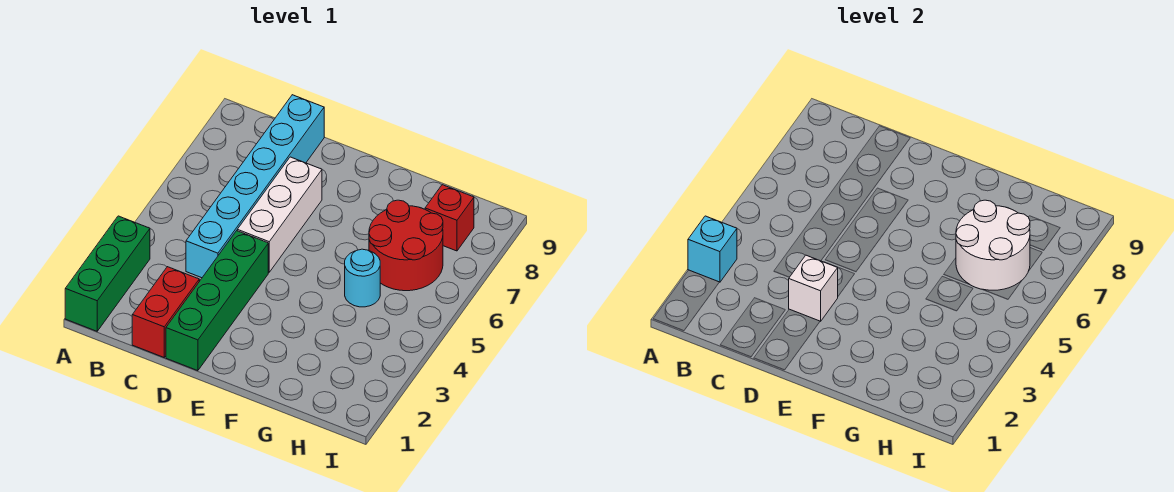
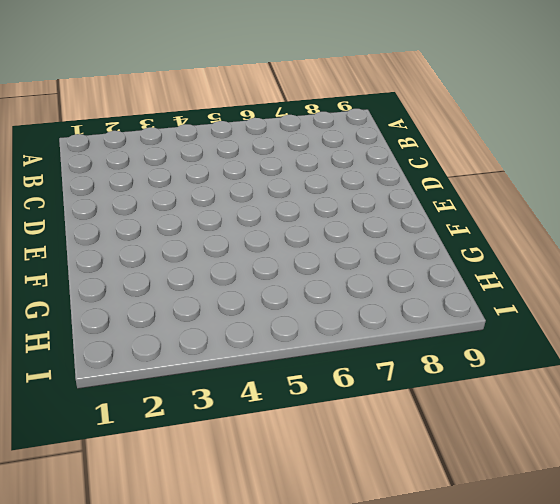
none -> green 1x3 brick [65,216,150,331]
none -> red 1x2 brick [132,267,199,357]

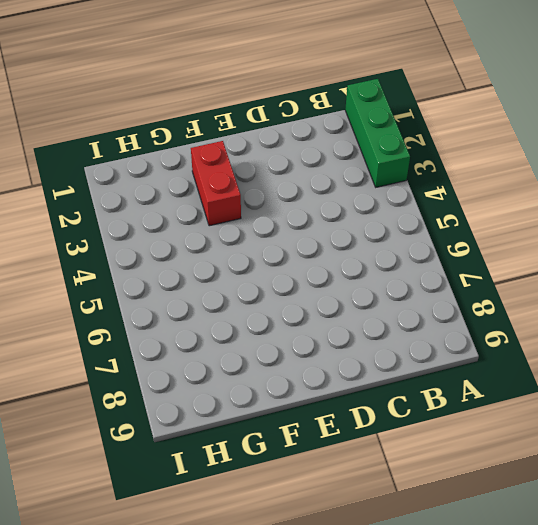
red 1x2 brick [191,141,241,226] -> red 1x2 brick moved to [132,267,199,357]
none -> cyan 1x6 brick [186,95,324,278]
none -> green 1x4 brick [166,231,268,371]

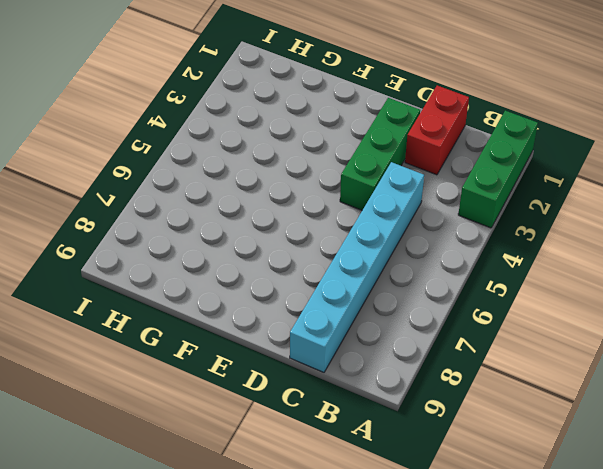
green 1x3 brick [340,98,420,210] -> green 1x4 brick [166,231,268,371]
none -> white 1x3 brick [237,157,322,272]
none -> cyan 1x1 round brick [345,249,380,307]

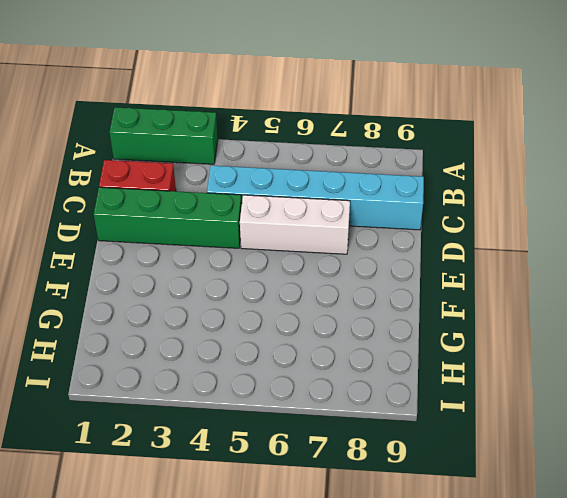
none -> cyan 1x1 round brick [345,249,380,307]
none -> red 2x2 round brick [369,200,443,291]

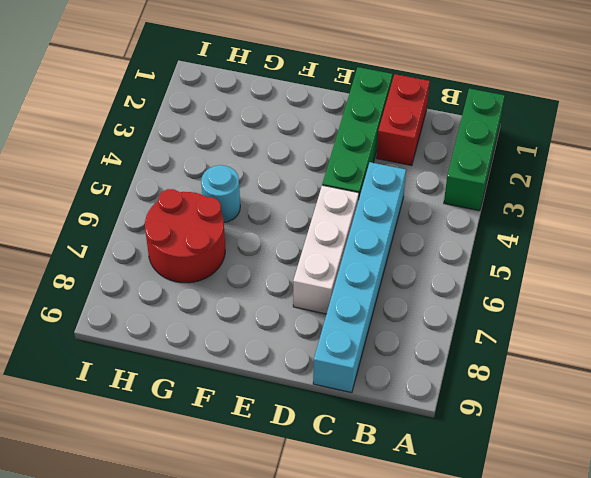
none -> red 1x1 brick [425,185,474,251]
none -> cyan 1x1 brick [688,216,737,282]

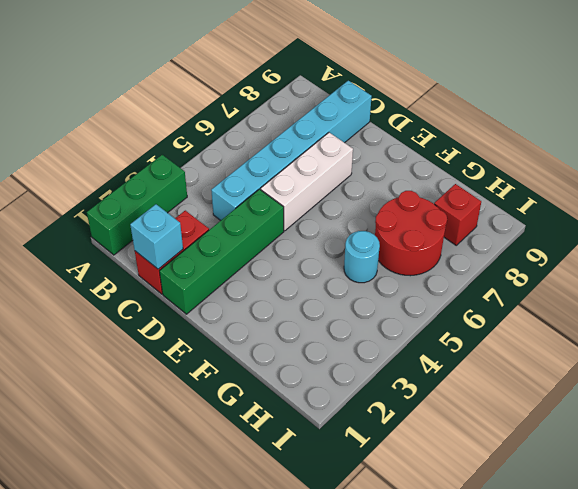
cyan 1x1 brick [130,204,183,269] -> cyan 1x1 brick moved to [688,216,737,282]
none -> white 1x1 brick [789,255,838,321]
none -> white 2x2 round brick [956,200,1030,290]

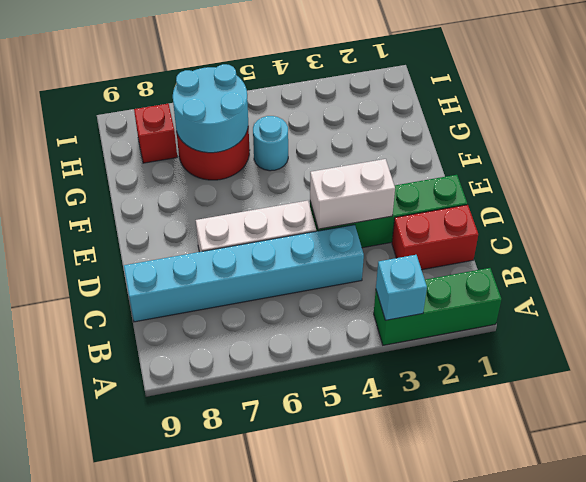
white 1x2 brick [310,159,395,229] -> white 1x1 brick [789,255,838,321]
cyan 2x2 round brick [173,64,248,153] -> white 2x2 round brick [956,200,1030,290]

